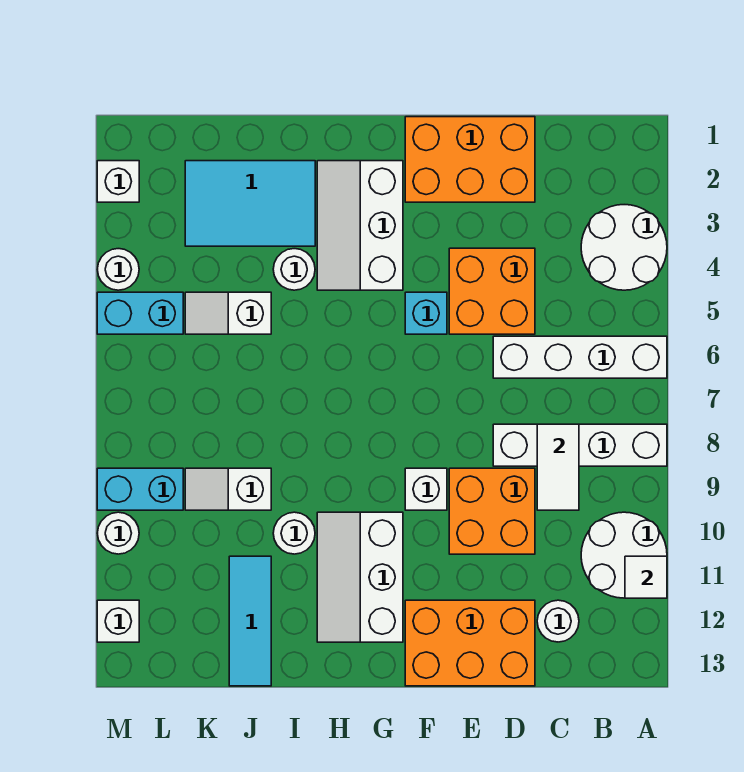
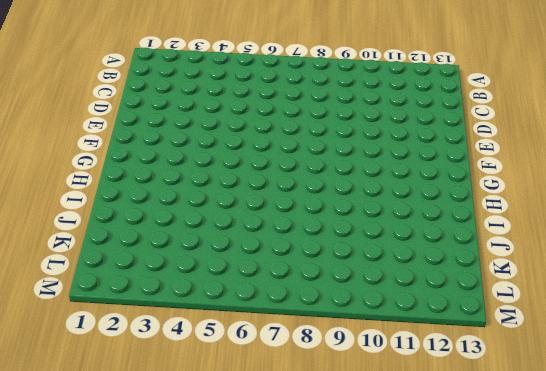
none -> white 2x2 round brick [581,205,667,290]
none -> white 1x4 brick [493,336,667,378]
none -> white 1x4 brick [493,424,667,466]

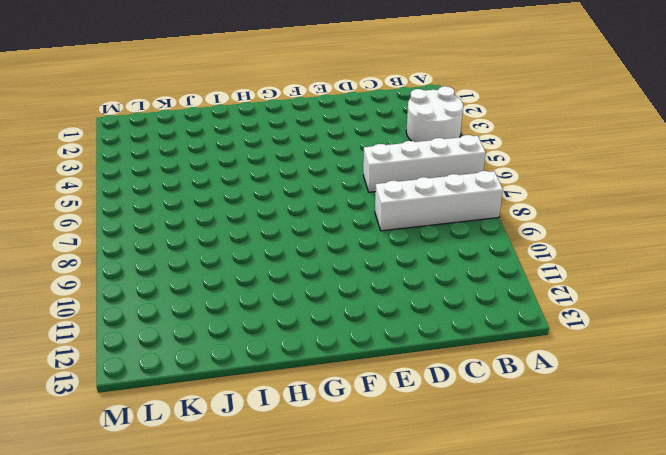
none -> white 2x2 round brick [581,512,667,598]
none -> white 1x1 round brick [537,600,579,642]
none -> orange 2x3 brick [405,117,535,202]

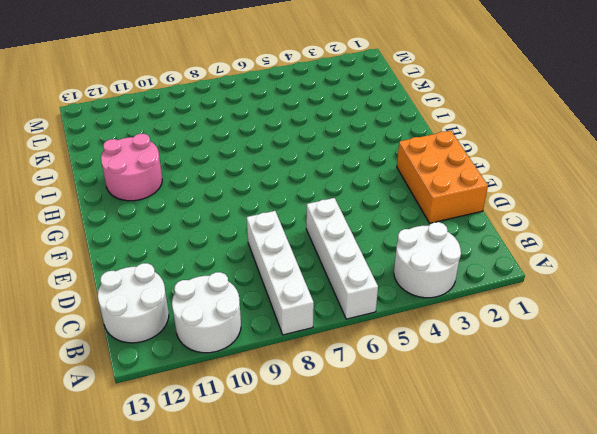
white 2x2 round brick [98,263,169,343] -> white 1x1 round brick [537,600,579,642]
pink 2x2 round brick [101,134,162,201] -> white 2x3 slope [317,512,403,642]
none -> orange 2x2 brick [449,248,535,334]
none -> orange 2x2 brick [449,468,535,554]
none -> orange 2x3 brick [405,600,535,686]

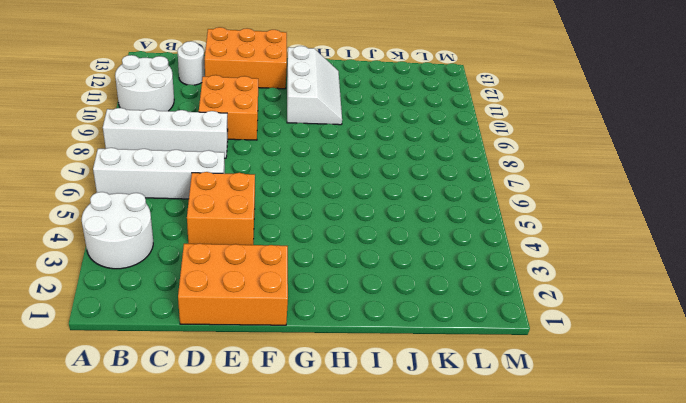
none -> cyan 1x1 brick [405,292,447,334]
none -> white 1x1 brick [405,468,447,510]
none -> white 2x3 slope [317,161,403,290]

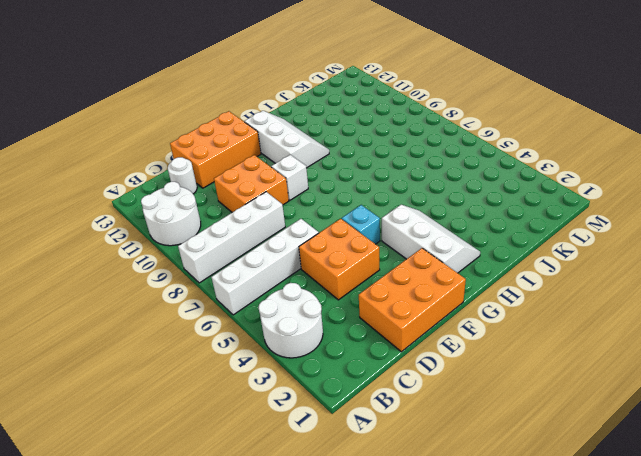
none -> cyan 2x3 tile [185,161,315,246]
none -> white 1x1 round brick [273,249,315,290]
none -> white 1x1 round brick [273,512,315,554]

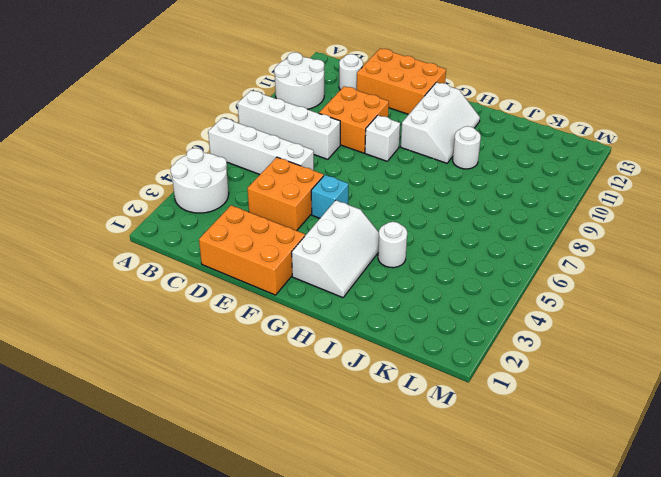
none -> cyan 2x3 tile [185,161,315,246]
none -> white 1x2 slope [185,292,271,334]
none -> white 1x2 slope [185,468,271,510]

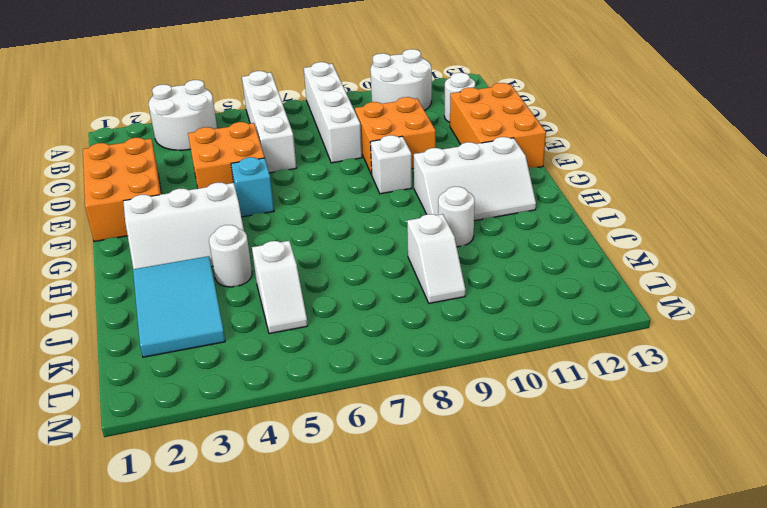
none -> cyan 1x3 tile [229,556,271,686]
none -> cyan 1x2 brick [97,292,183,334]
none -> cyan 1x2 brick [97,468,183,510]

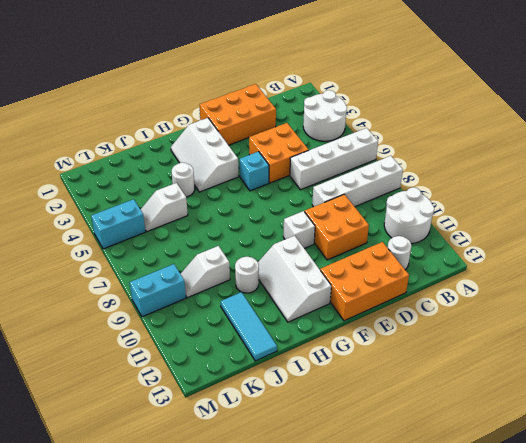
none -> cyan 2x3 tile [185,161,315,246]
none -> white 1x1 brick [97,161,139,202]
none -> white 1x1 round brick [97,249,139,290]

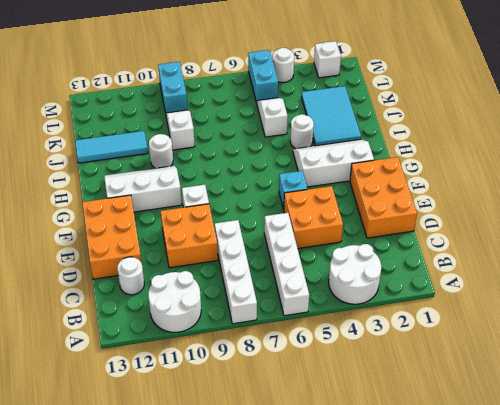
none -> white 1x1 round brick [97,512,139,554]
none -> white 1x1 brick [97,600,139,642]
none -> white 1x1 tile [625,556,667,598]

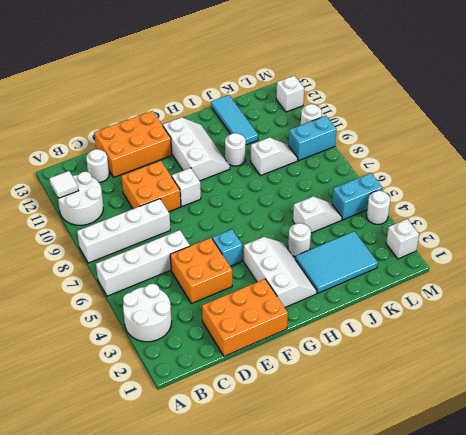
none -> white 1x2 tile [537,424,579,510]

